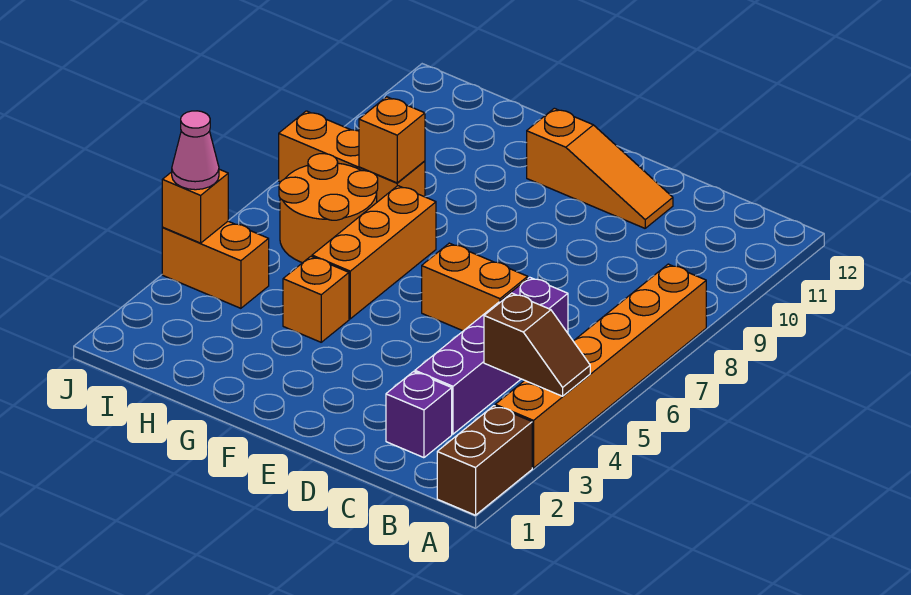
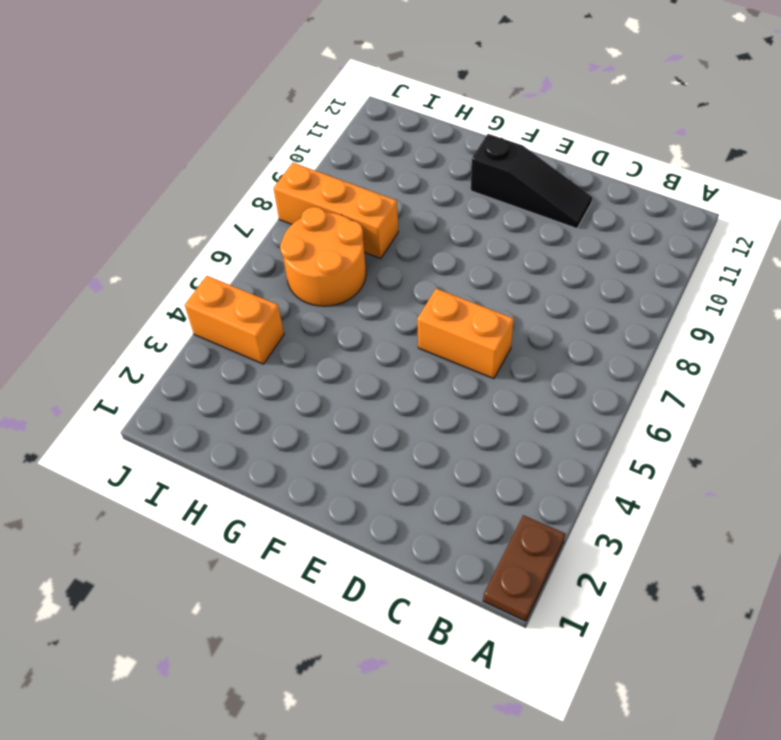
brown 1x2 plate [483,515,565,621] -> brown 1x2 brick [437,406,532,515]
black 1x3 slope [471,134,592,228] -> orange 1x3 slope [527,108,673,228]
none -> orange 1x6 brick [495,264,706,468]
none -> purple 1x1 brick [386,372,452,458]
none -> purple 1x4 brick [415,277,568,434]

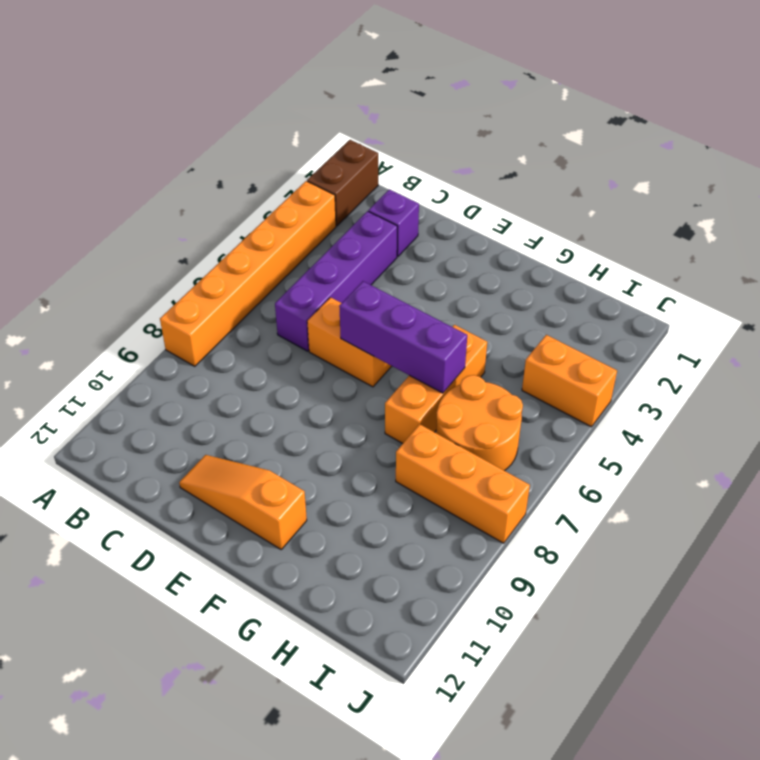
purple 1x3 brick [339,281,467,393] -> none
none -> orange 1x1 brick [283,256,349,342]
none -> brown 1x2 slope [484,293,590,396]
none -> orange 1x1 brick [359,97,425,183]

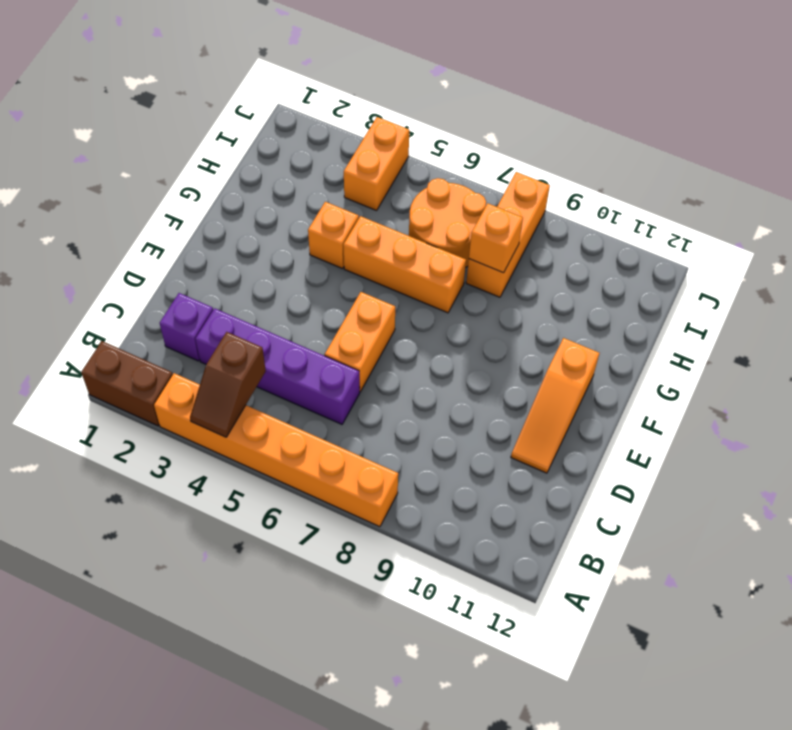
none -> orange 1x1 brick [162,169,228,243]
none -> pink 1x1 cone [172,111,219,190]

